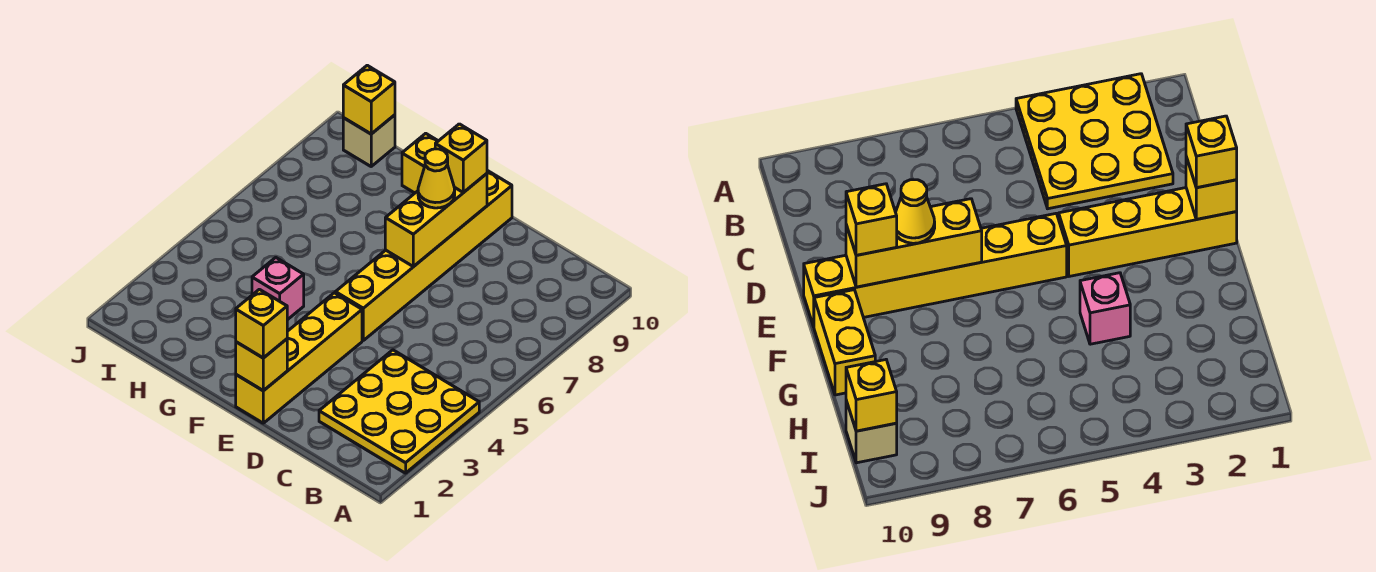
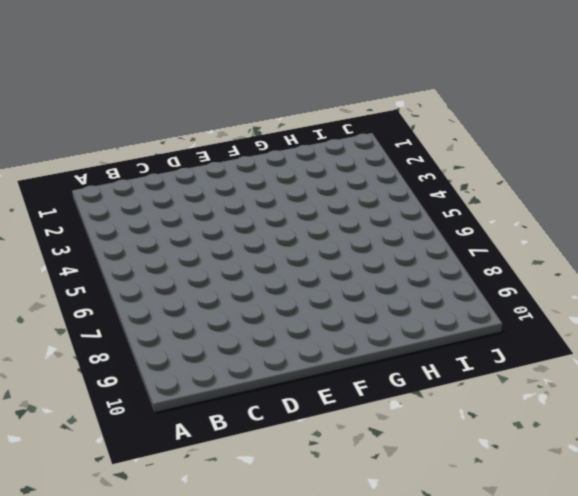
none -> yellow 3x3 plate [319,350,479,473]
none -> yellow 1x4 brick [236,293,362,423]
none -> yellow 1x6 brick [335,171,512,340]

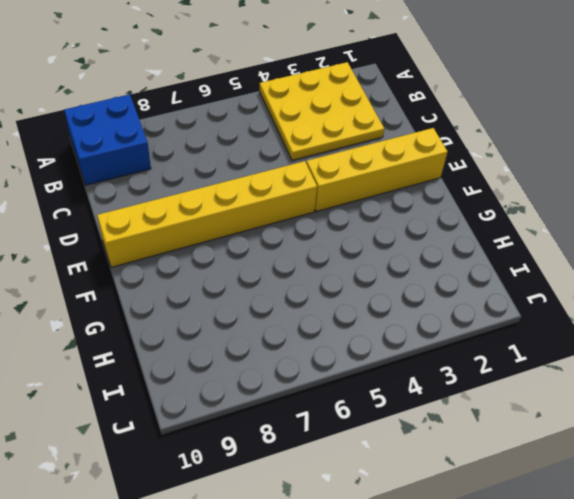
blue 2x2 brick [64,94,151,185] -> none
none -> yellow 1x2 brick [402,133,438,193]
none -> pink 1x1 brick [252,258,304,320]
none -> tan 1x1 brick [343,115,395,166]

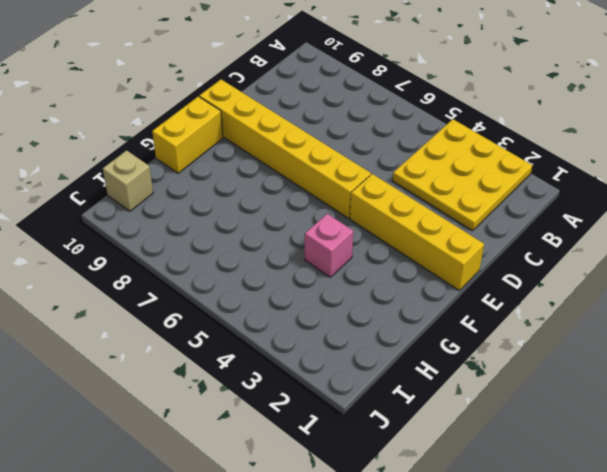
none -> yellow 1x1 brick [236,339,287,391]
none -> yellow 1x3 brick [385,174,487,267]
none -> yellow 1x1 brick [343,65,395,134]

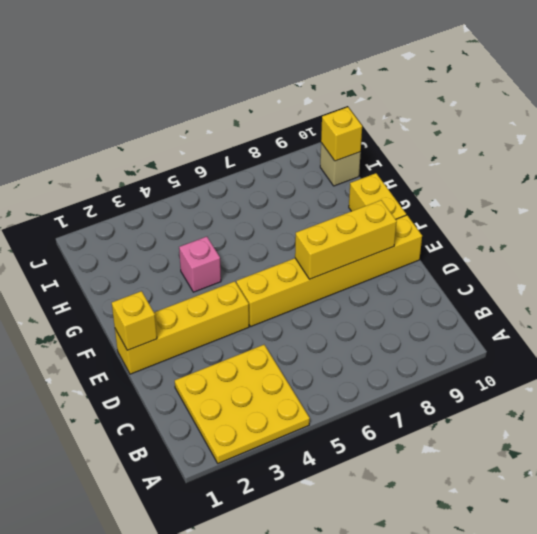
none -> yellow 1x1 brick [236,289,287,358]
none -> yellow 1x1 cone [418,149,455,208]
none -> yellow 1x1 brick [435,124,487,193]

